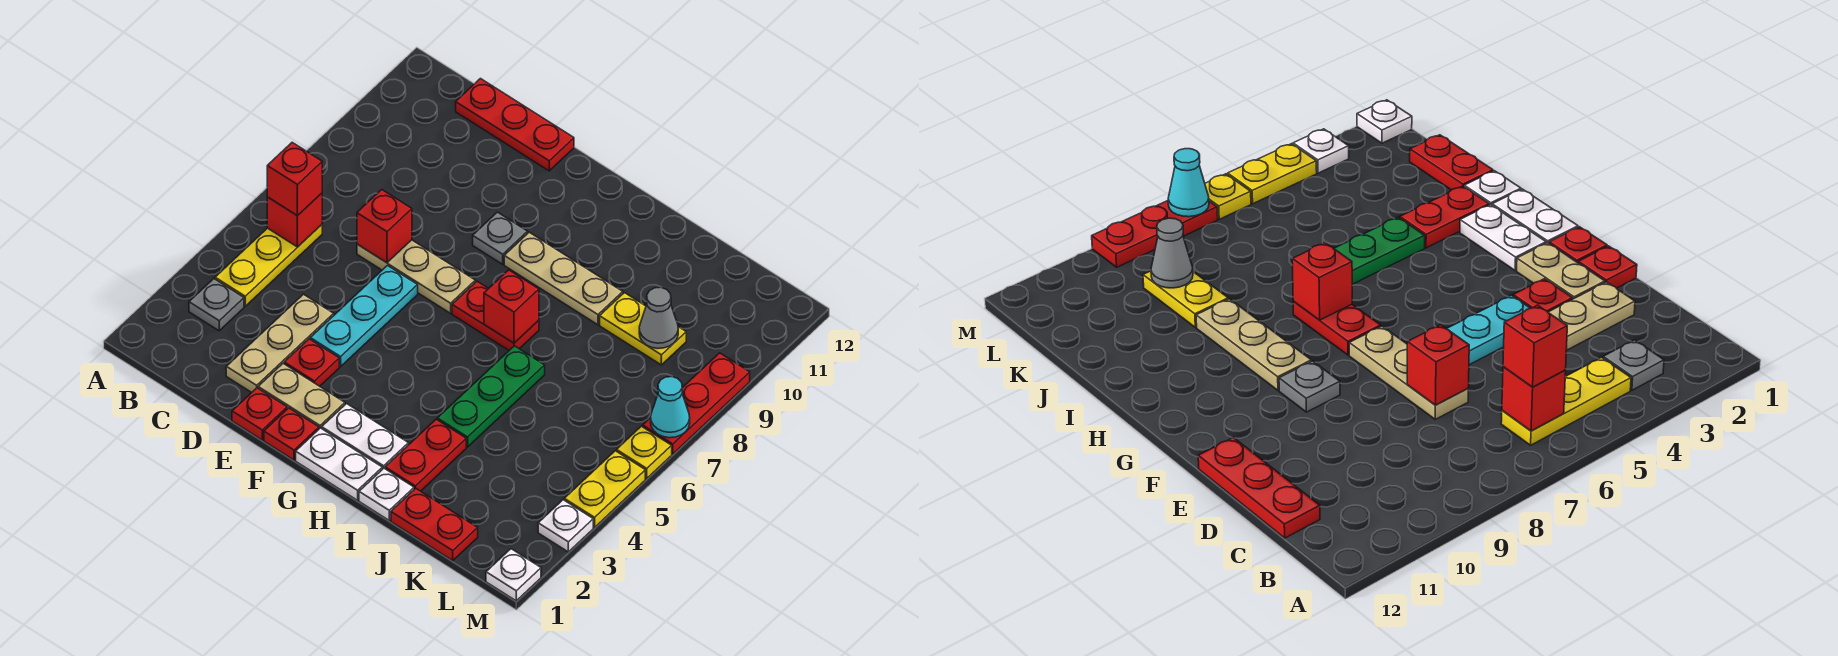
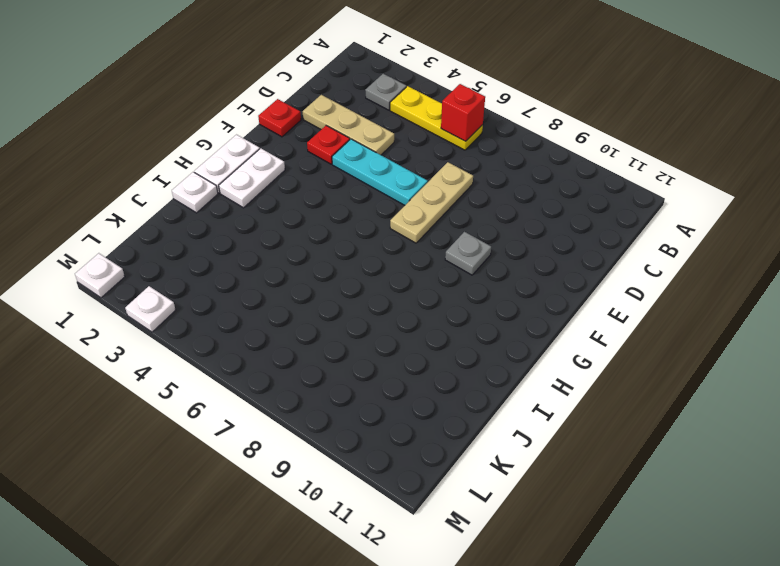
none -> red 1x3 plate [456,79,574,171]
none -> tan 1x2 plate [258,364,345,429]
none -> red 1x1 plate [264,408,319,460]
none -> red 1x2 plate [452,281,539,350]

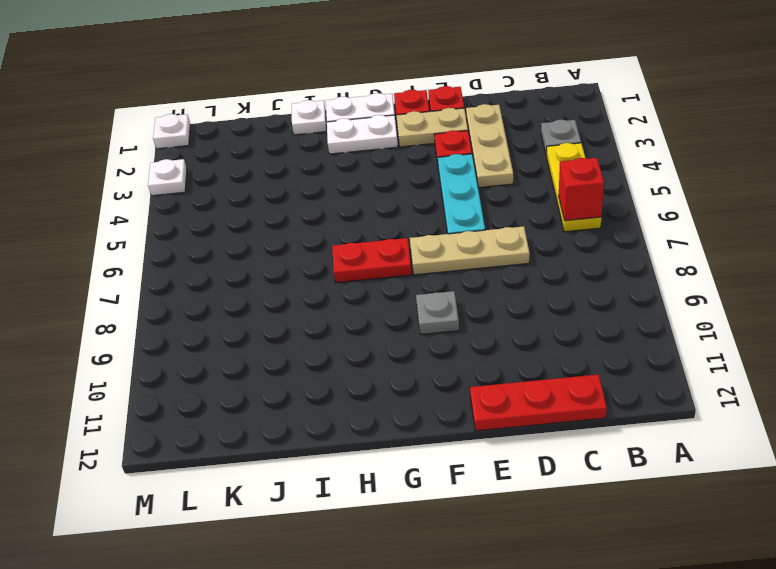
none -> tan 1x3 plate [504,232,623,325]
none -> red 1x2 plate [385,419,466,491]
none -> green 1x3 plate [437,346,545,447]
none -> red 1x2 plate [391,488,478,561]

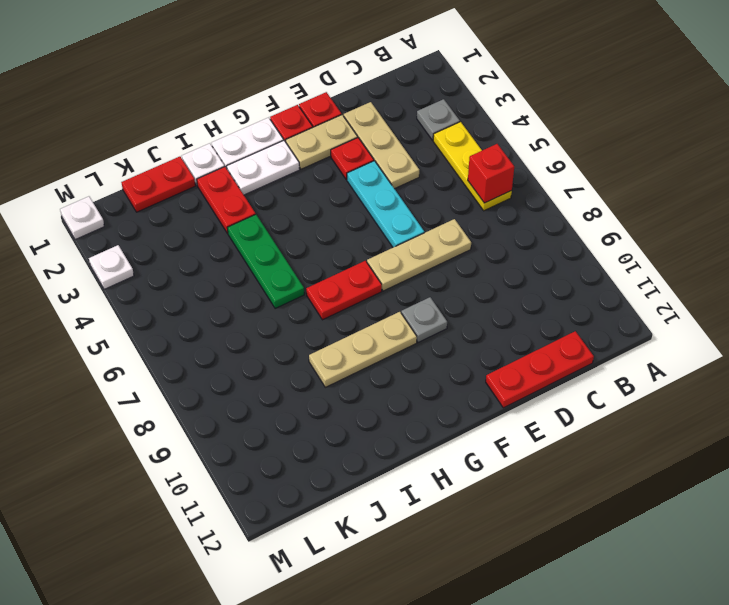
none -> yellow 1x2 plate [600,293,686,365]
none -> yellow 1x2 plate [564,451,645,527]
none -> yellow 1x1 plate [617,426,672,478]
none -> red 1x3 plate [643,353,750,454]

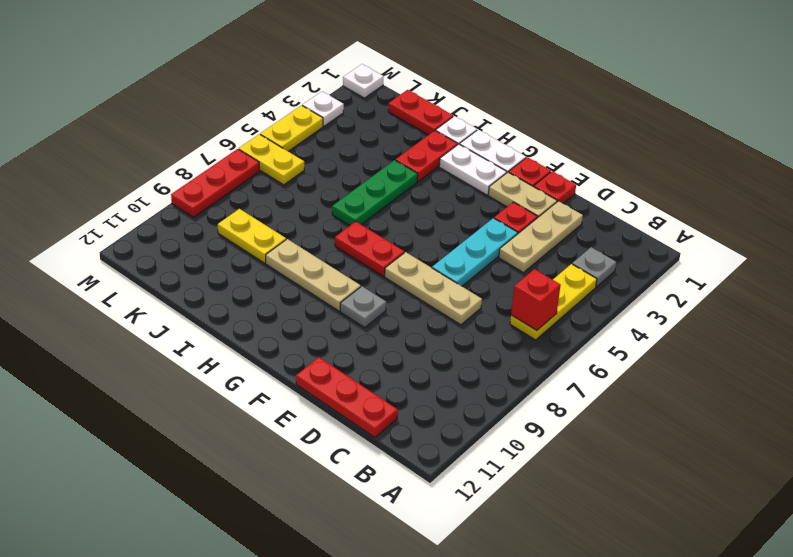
yellow 1x2 plate [239,134,304,185] -> yellow 1x1 plate [617,426,672,478]
none -> red 1x1 brick [357,190,412,263]
none -> red 1x1 brick [484,270,539,343]
none -> grey 1x1 cone [639,287,678,349]
none -> cyan 1x1 cone [651,377,690,438]

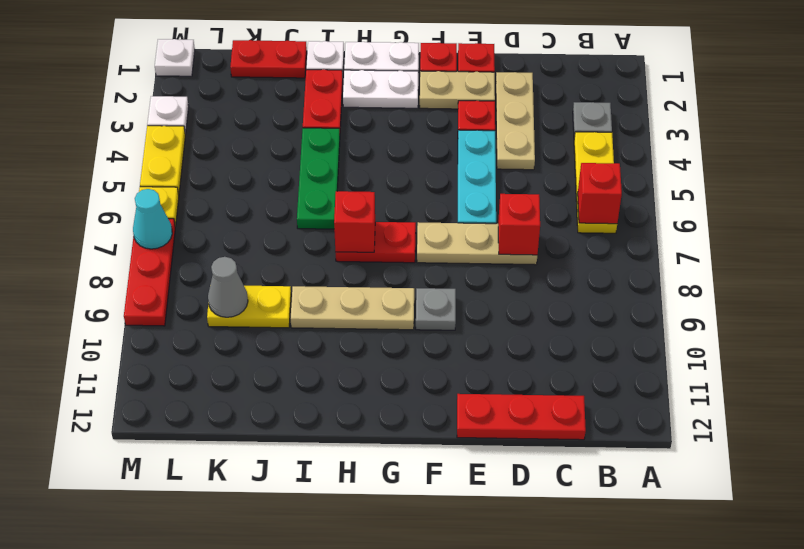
none -> red 1x1 brick [267,142,322,216]

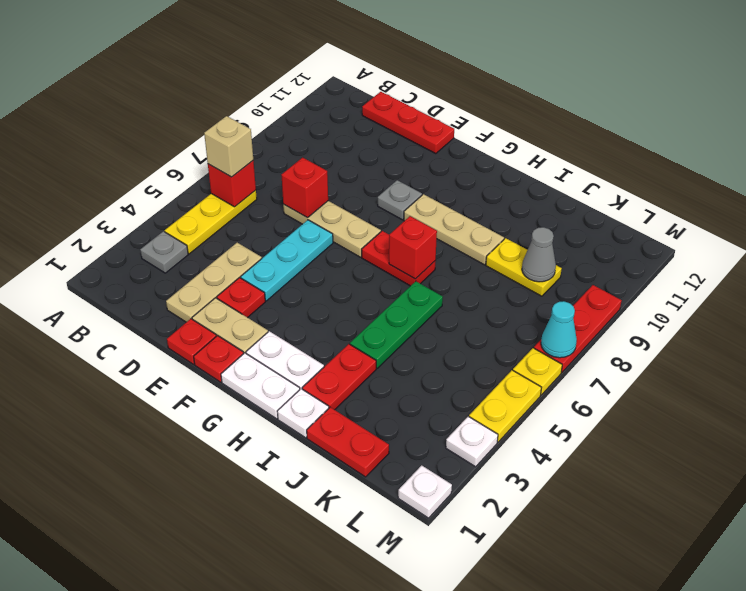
tan 1x1 brick [204,116,253,177] -> red 1x1 brick [267,142,322,216]

